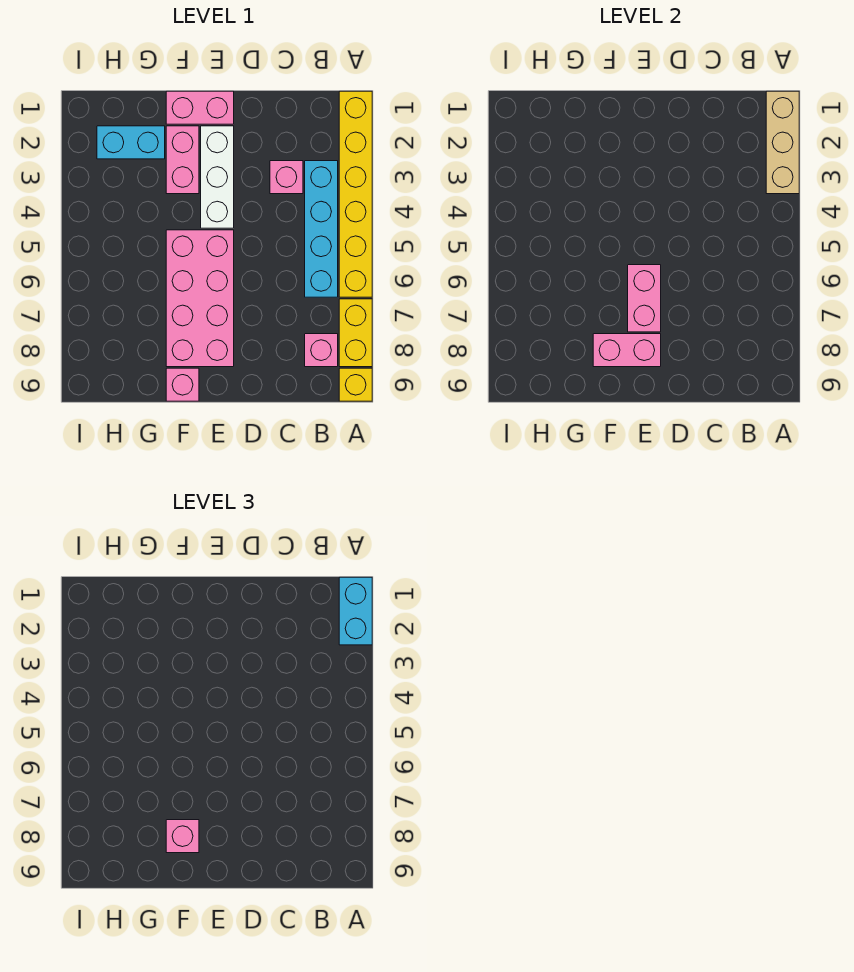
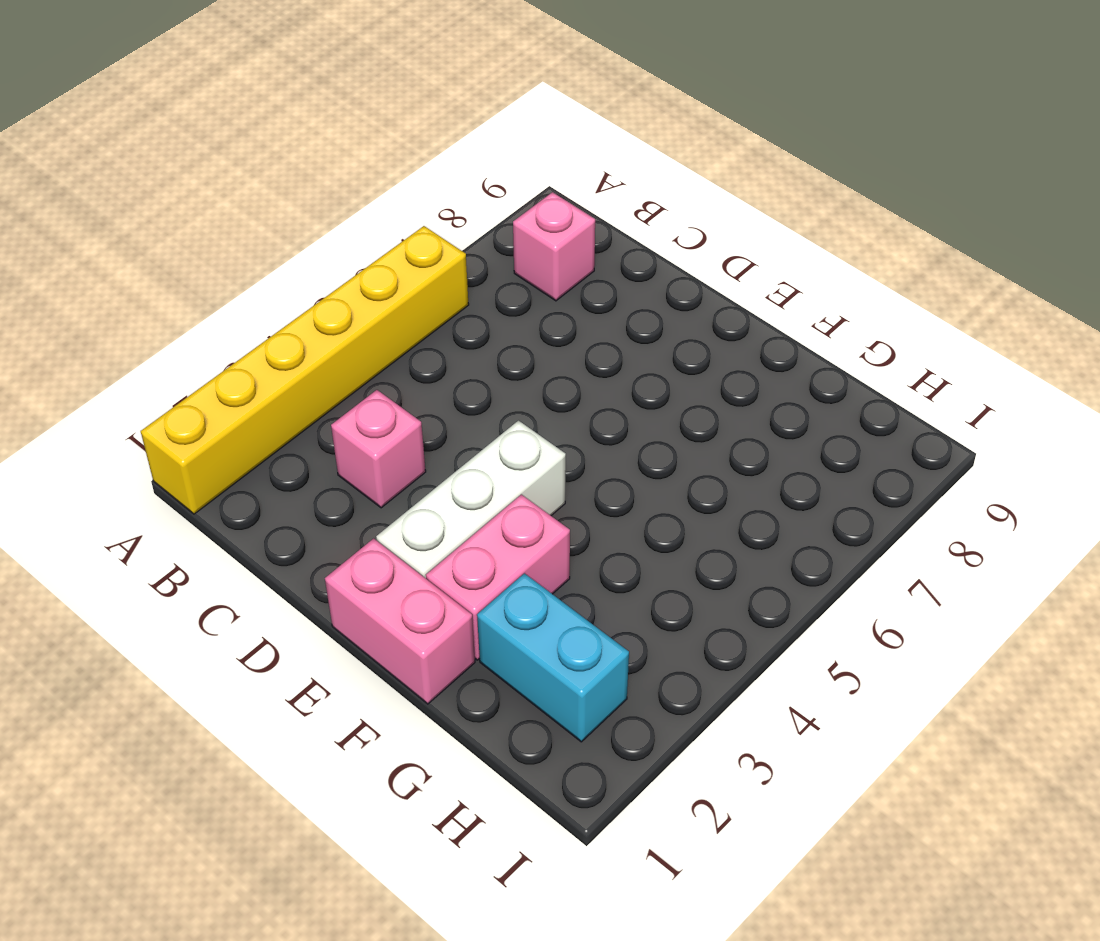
none -> yellow 1x2 brick [339,299,372,367]
none -> yellow 1x1 brick [339,368,372,401]
none -> cyan 1x4 brick [305,161,338,297]

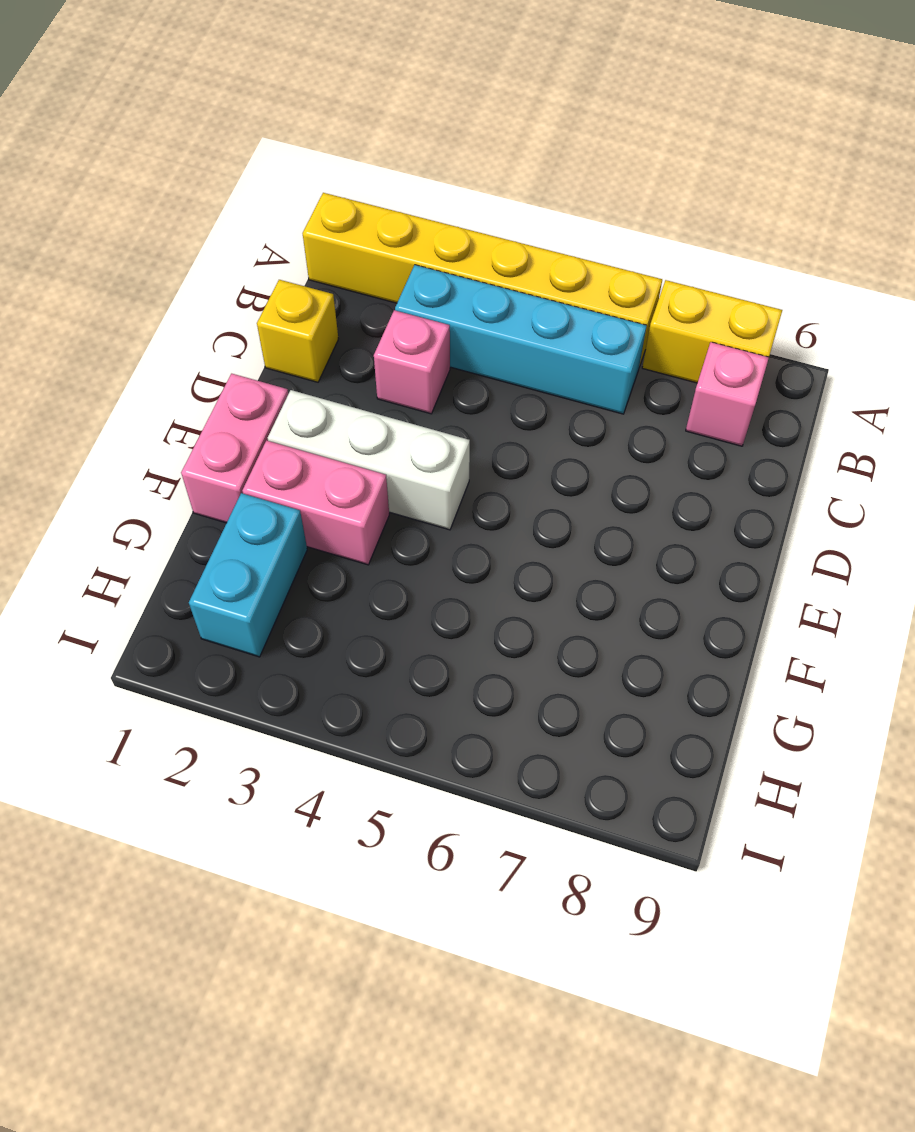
yellow 1x1 brick [257,280,338,382] -> yellow 1x1 brick moved to [339,368,372,401]
none -> pink 2x4 brick [166,230,234,367]
none -> pink 1x1 brick [166,368,199,401]
none -> tan 1x3 brick [766,91,799,194]

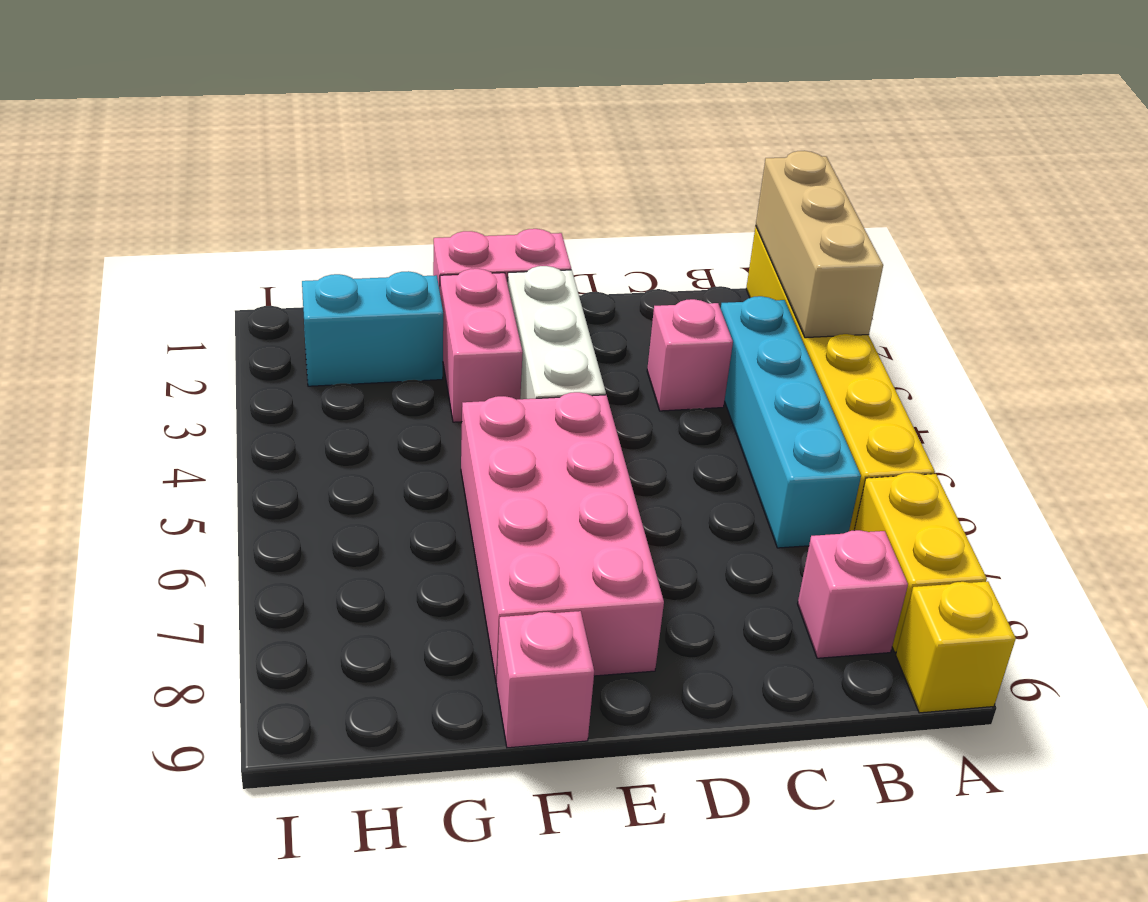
none -> pink 1x2 brick [628,265,661,332]
none -> pink 1x2 brick [593,334,661,367]
none -> cyan 1x2 brick [339,577,372,645]

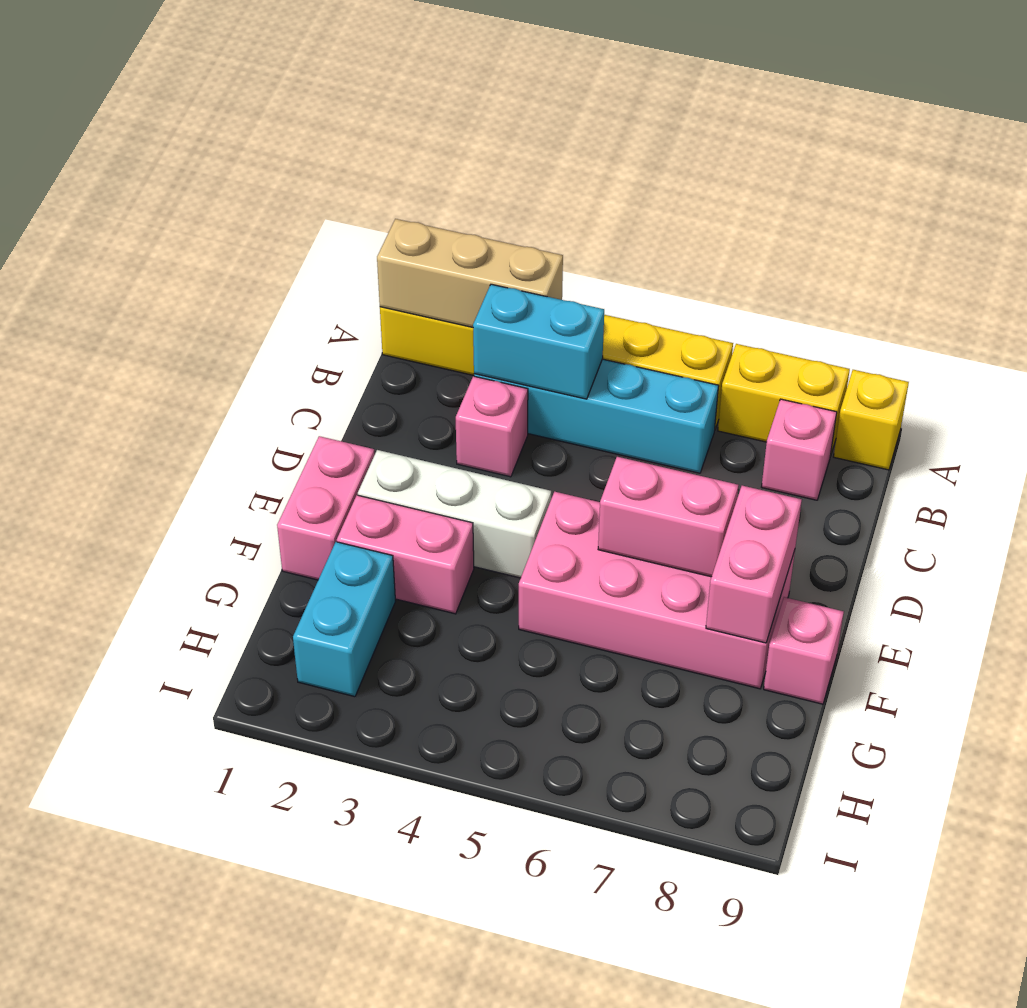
cyan 1x2 brick [473,284,604,399] -> cyan 1x2 brick moved to [339,577,372,645]
none -> pink 1x1 brick [166,820,199,853]

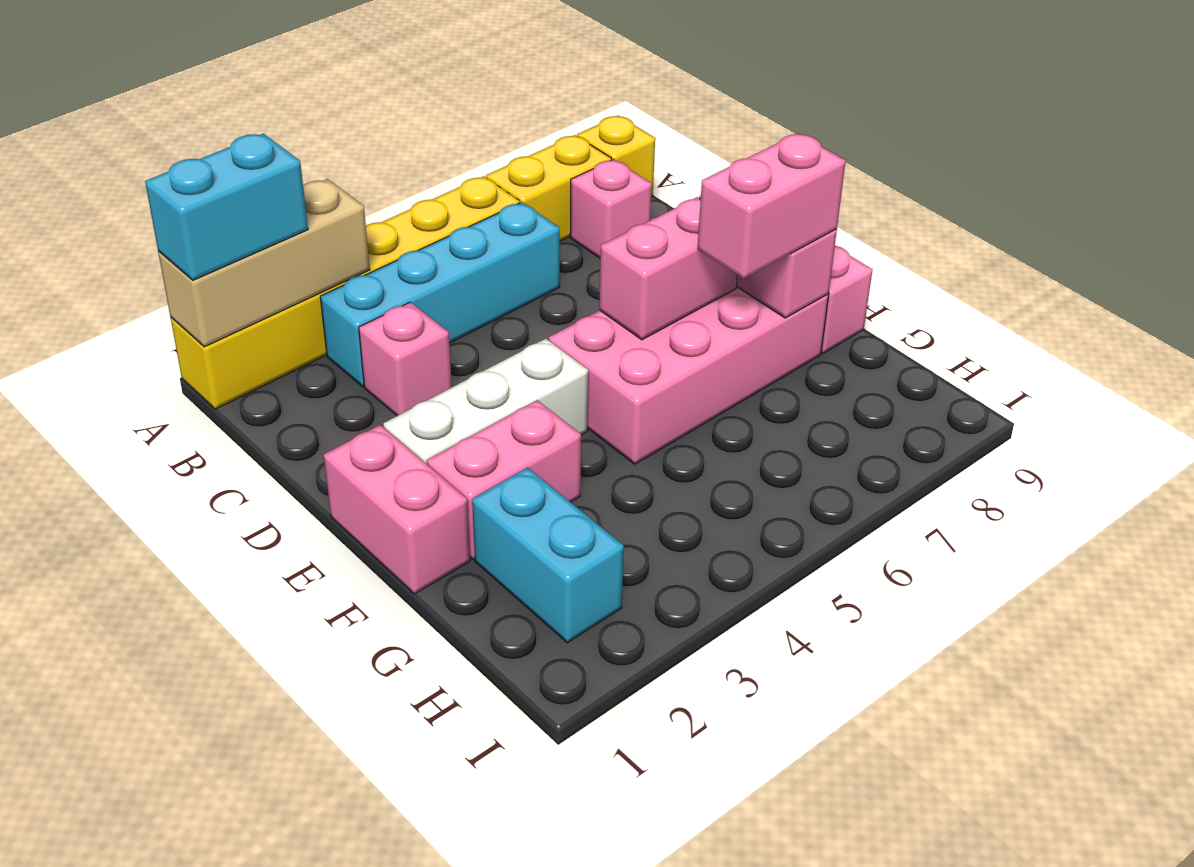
pink 1x2 brick [698,133,846,279] -> pink 1x1 brick [166,820,199,853]

